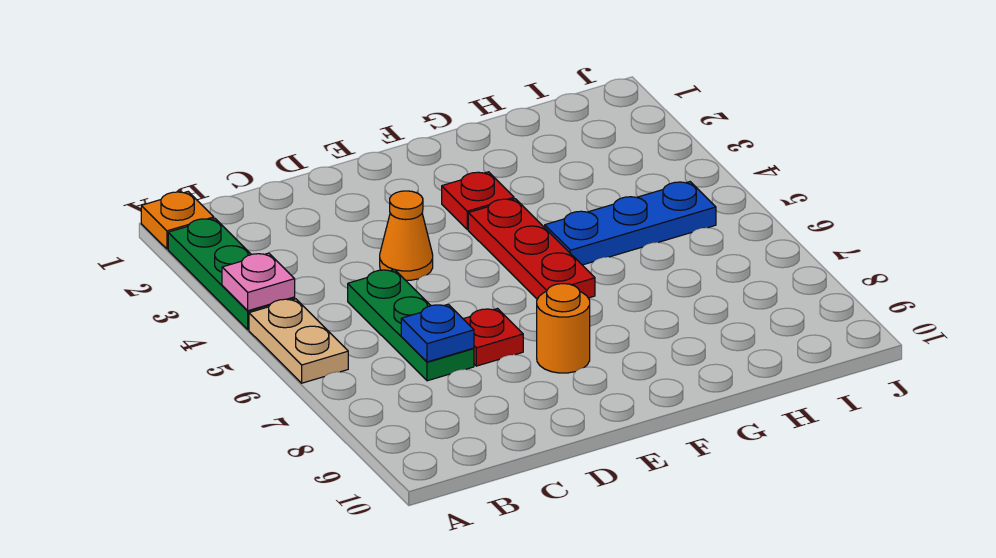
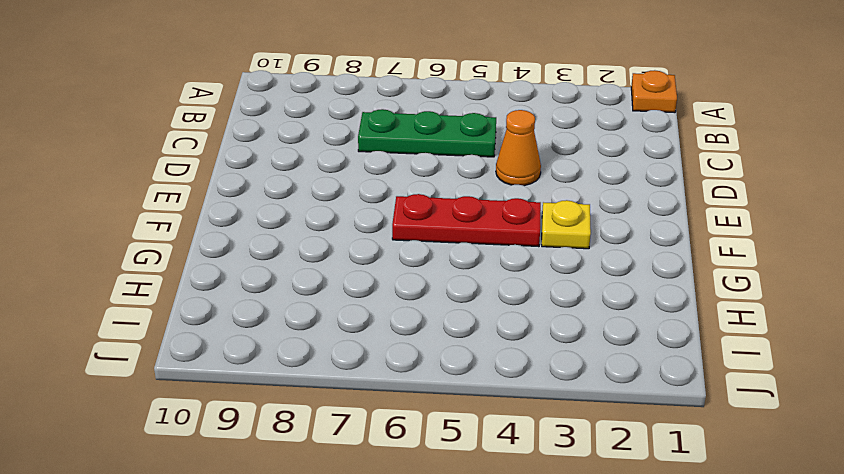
yellow 1x1 plate [542,200,591,249] -> red 1x1 plate [442,172,514,229]
none -> green 1x3 plate [168,218,295,329]
none -> tan 1x2 plate [249,299,348,383]
none -> red 1x1 plate [464,309,523,366]

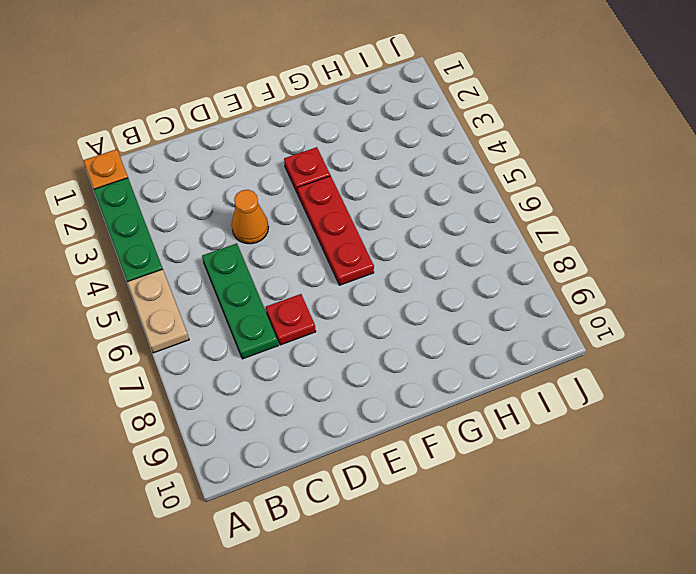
none -> orange 1x1 round brick [537,284,590,373]
none -> blue 1x3 plate [545,182,716,265]
none -> pink 1x1 plate [222,253,295,311]

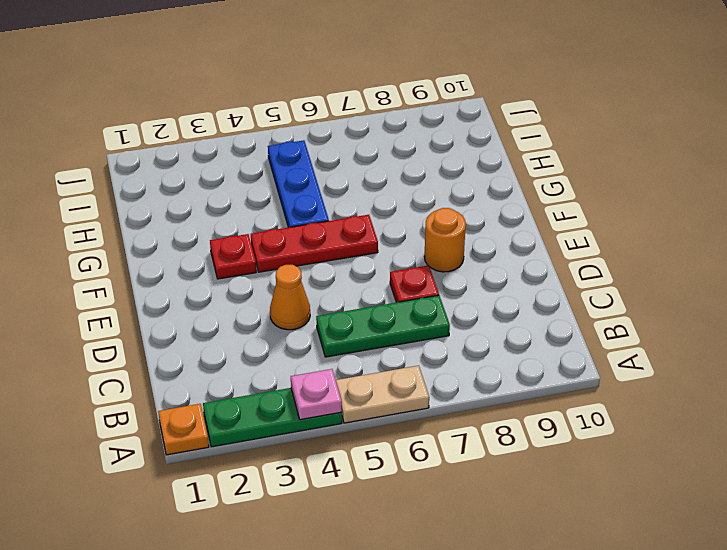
none -> blue 1x1 plate [401,304,474,362]

